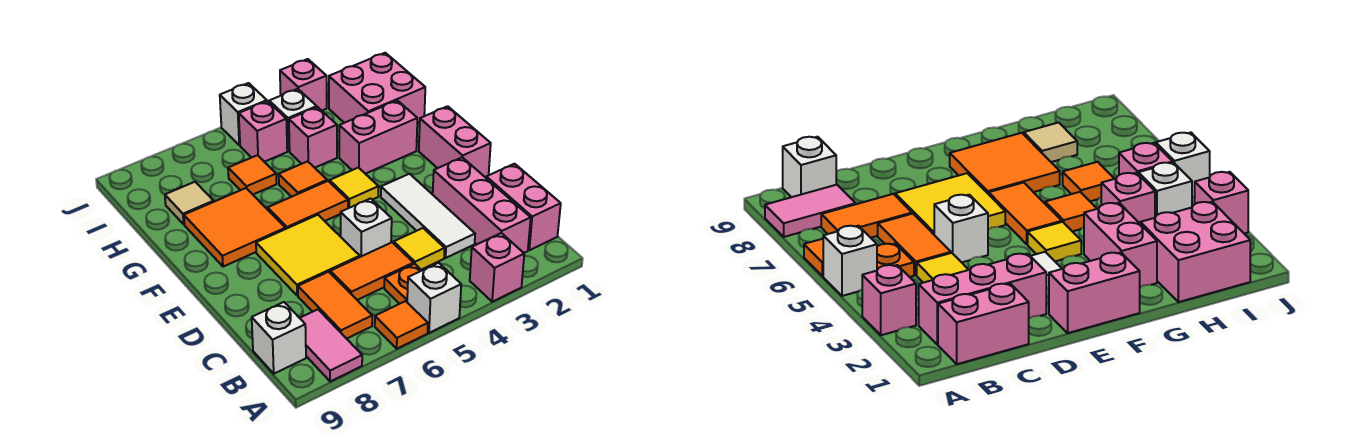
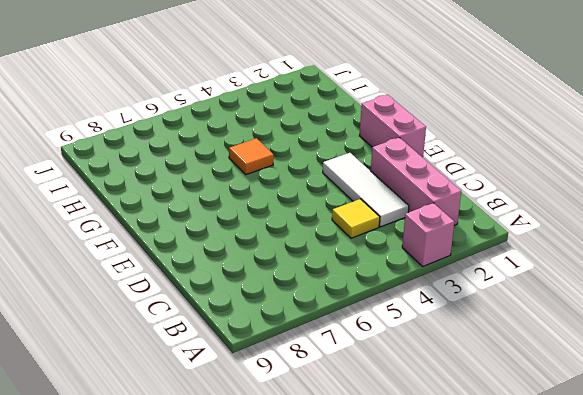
none -> white 1x1 brick [407,263,461,333]
none -> orange 1x1 tile [375,301,428,349]
none -> pink 1x2 tile [300,309,362,381]

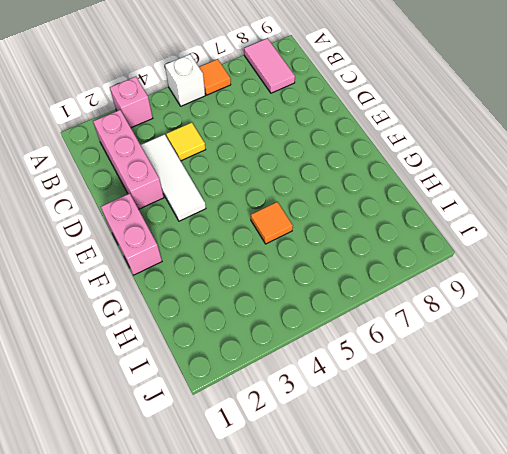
none -> pink 1x2 brick [486,164,561,250]
none -> orange 1x1 plate [384,264,422,304]
none -> orange 1x2 tile [298,272,372,339]

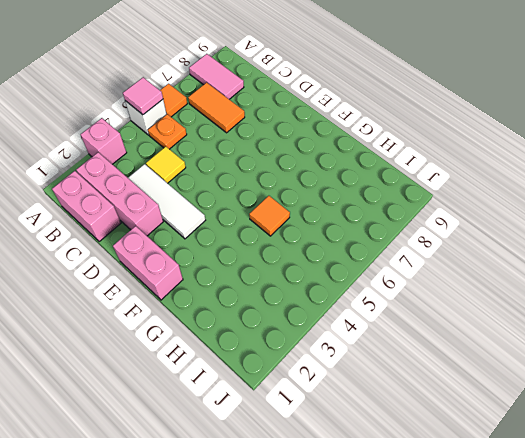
pink 1x1 tile [123,77,163,115] -> none
none -> white 1x1 brick [252,302,306,374]
none -> orange 1x2 tile [330,242,414,300]
none -> white 1x1 brick [341,199,392,257]

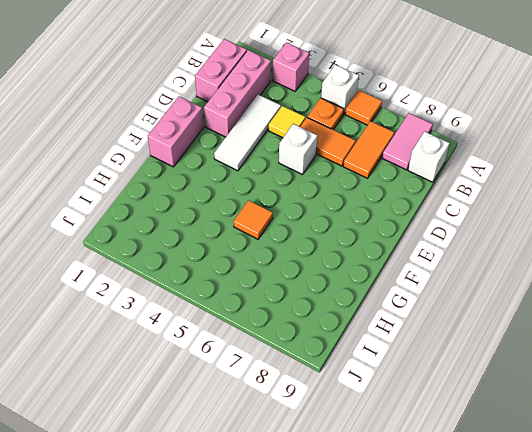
none -> yellow 2x2 tile [256,215,360,296]
none -> yellow 1x1 tile [330,168,379,208]
none -> orange 1x2 tile [268,181,348,229]

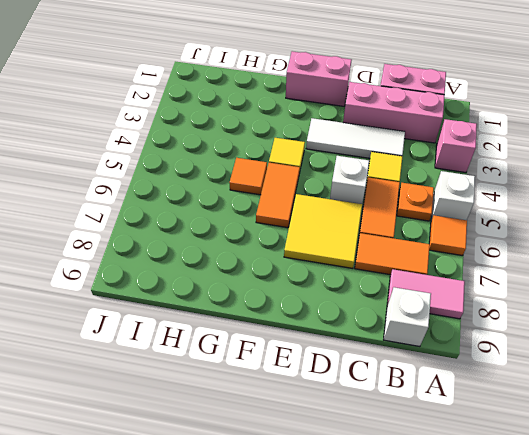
none -> orange 2x2 tile [184,188,285,267]
none -> pink 1x2 brick [339,100,417,174]
none -> pink 2x2 brick [329,53,425,123]

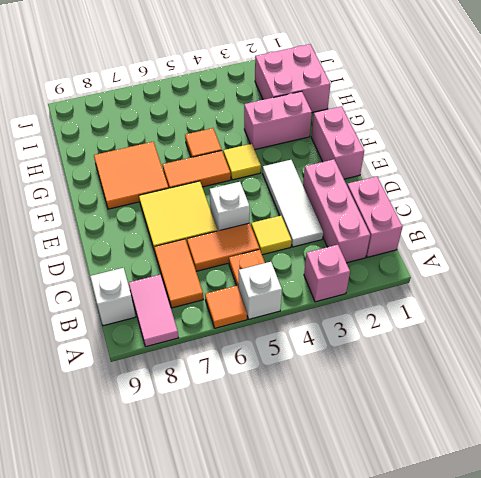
none -> pink 1x1 brick [289,107,337,168]
none -> orange 1x1 tile [228,155,277,194]
none -> tan 1x1 tile [165,182,214,224]

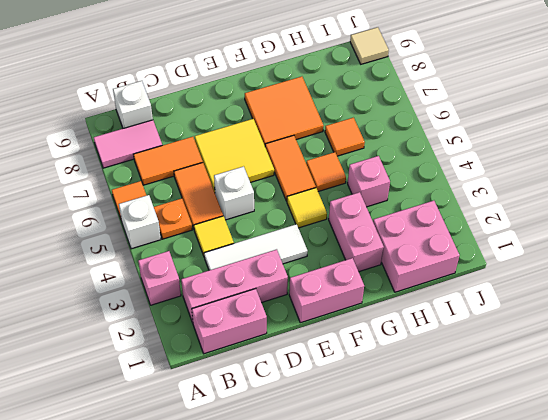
tan 1x1 tile [350,27,389,64] -> tan 1x1 tile moved to [165,182,214,224]
none -> white 1x1 brick [269,89,317,151]
none -> pink 1x1 brick [239,101,287,162]
none -> pink 1x1 brick [280,59,327,110]

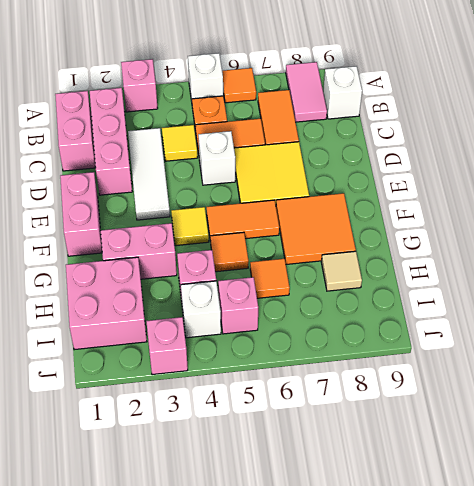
none -> white 1x1 brick [220,83,267,145]

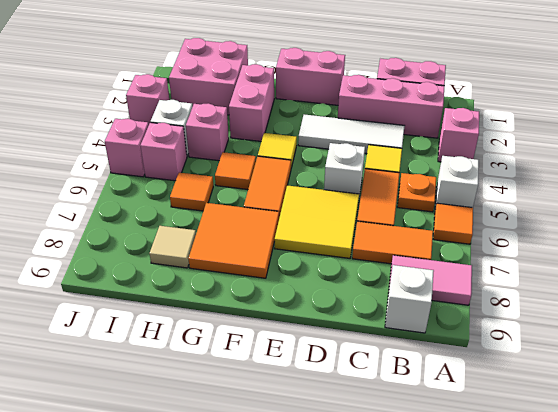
pink 1x1 brick [105,119,149,177] -> white 1x1 brick [220,83,267,145]

